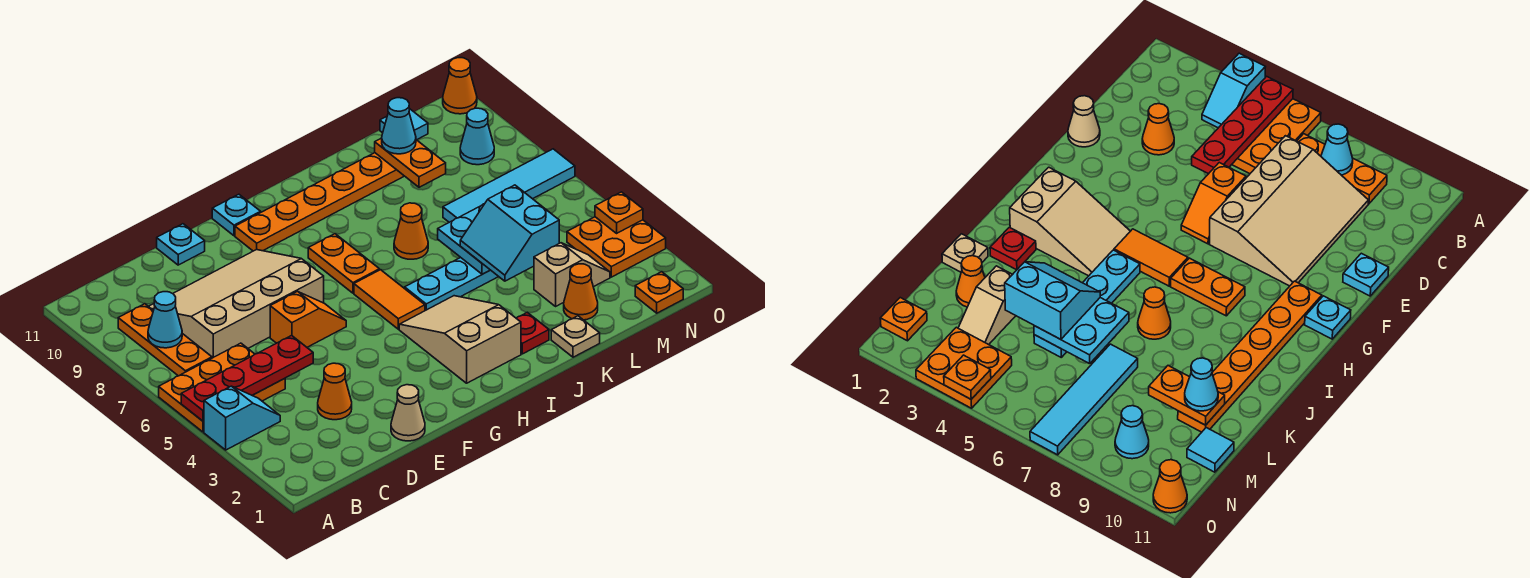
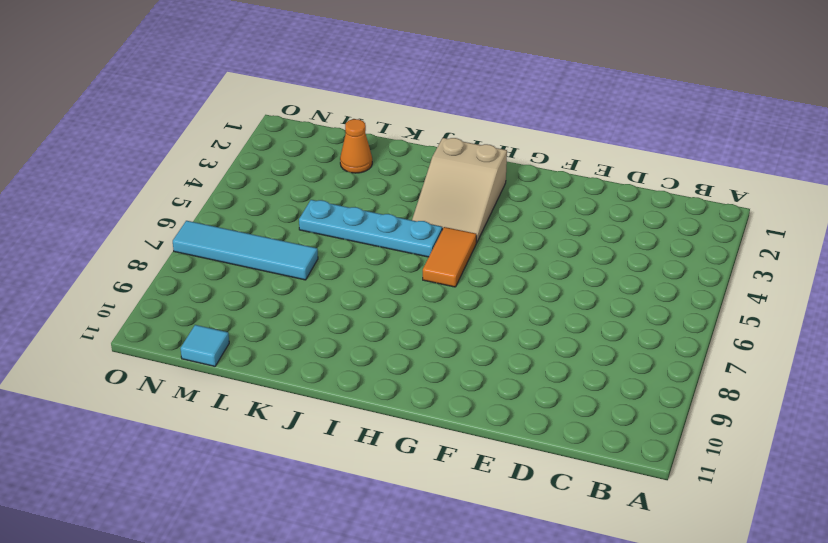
none -> cyan 1x2 slope [204,386,280,450]
none -> orange 2x3 plate [159,343,285,432]
none -> orange 1x3 plate [118,304,212,376]
none -> tan 3x4 slope [149,250,324,358]

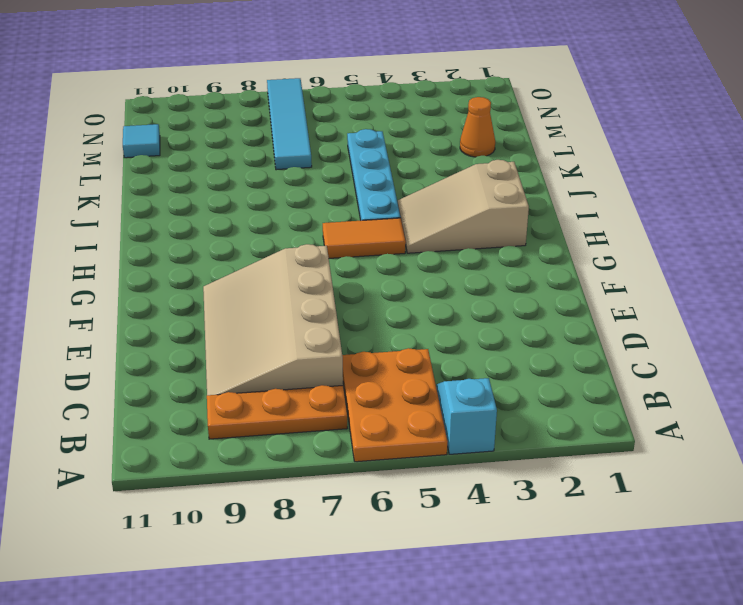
none -> orange 1x1 cone [318,363,352,420]
none -> tan 1x1 cone [391,385,425,441]
none -> orange 1x2 slope [270,291,346,347]
none -> cyan 1x1 plate [157,224,205,265]

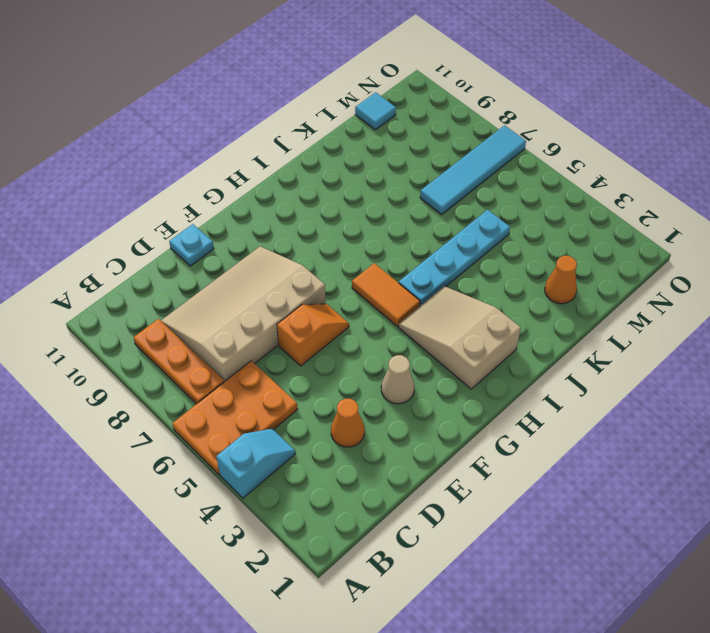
tan 1x1 cone [381,355,414,404] -> tan 1x1 cone moved to [391,385,425,441]
none -> orange 1x6 plate [235,153,404,251]
none -> cyan 1x1 plate [212,194,261,236]
none -> orange 1x2 plate [308,234,379,293]
none -> red 1x1 plate [516,312,549,354]

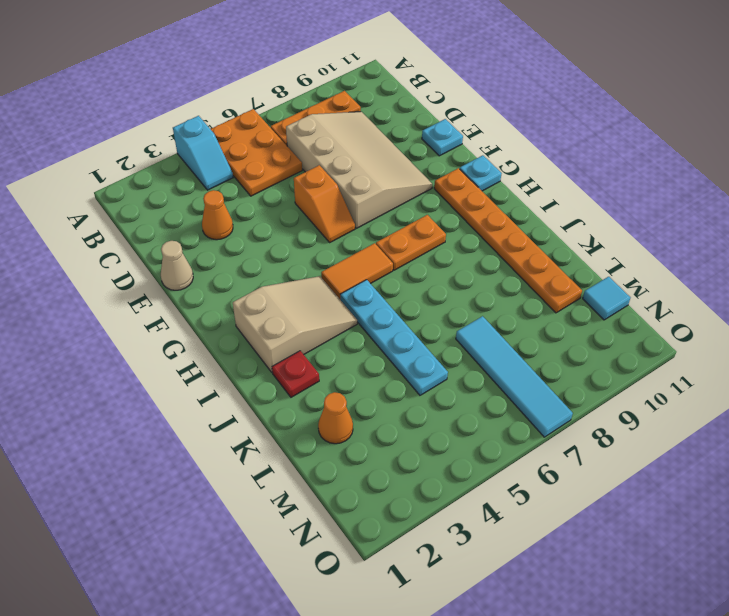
none -> orange 1x1 cone [394,203,428,259]
none -> tan 1x1 plate [551,316,600,357]
none -> tan 1x2 slope [534,243,610,306]
none -> orange 1x1 plate [635,272,683,313]

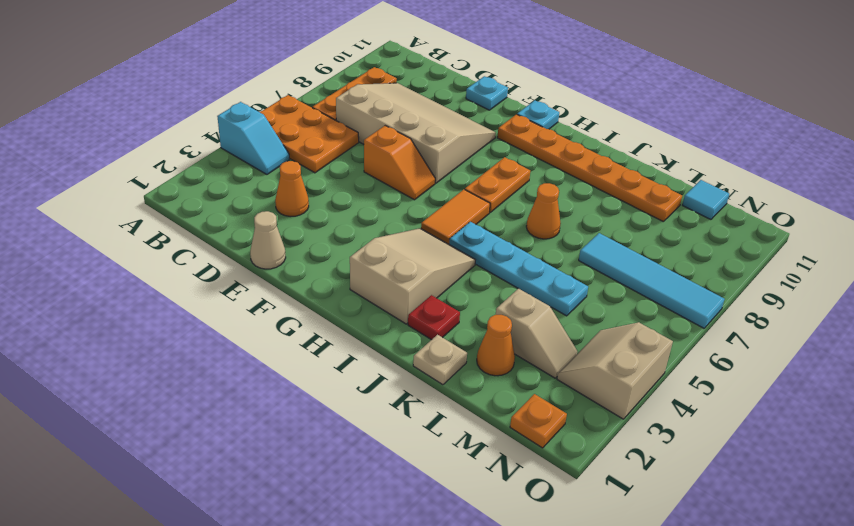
tan 2x2 slope [557,322,673,419] -> orange 2x2 plate [567,217,666,277]
none -> cyan 1x1 cone [460,108,494,165]
none -> orange 1x1 cone [443,58,477,114]
none -> red 1x4 plate [181,336,313,421]
none -> cyan 1x1 cone [148,292,182,348]

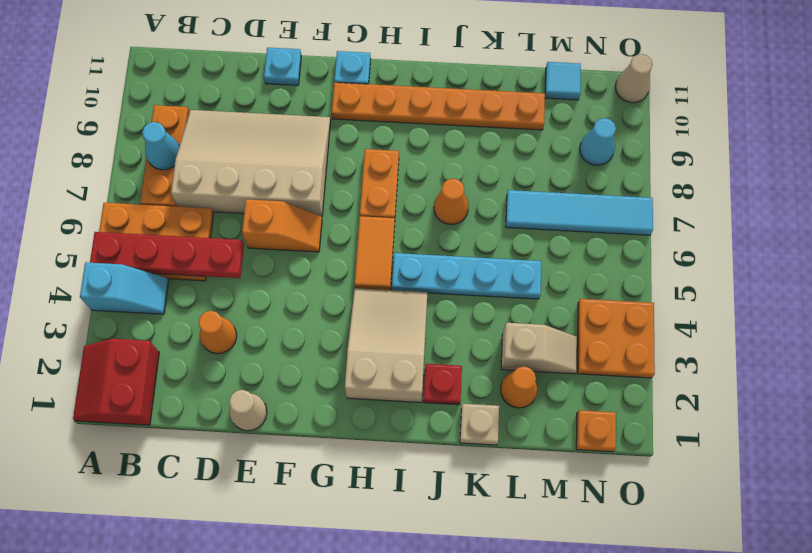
red 2x2 slope [73,339,159,425] -> none
tan 1x1 cone [615,54,653,103] -> orange 1x1 cone [443,58,477,114]
none -> cyan 2x2 plate [438,204,490,274]
none -> orange 1x2 plate [375,138,446,187]
none -> orange 1x1 plate [595,192,643,233]
none -> cyan 2x2 slope [460,185,559,281]

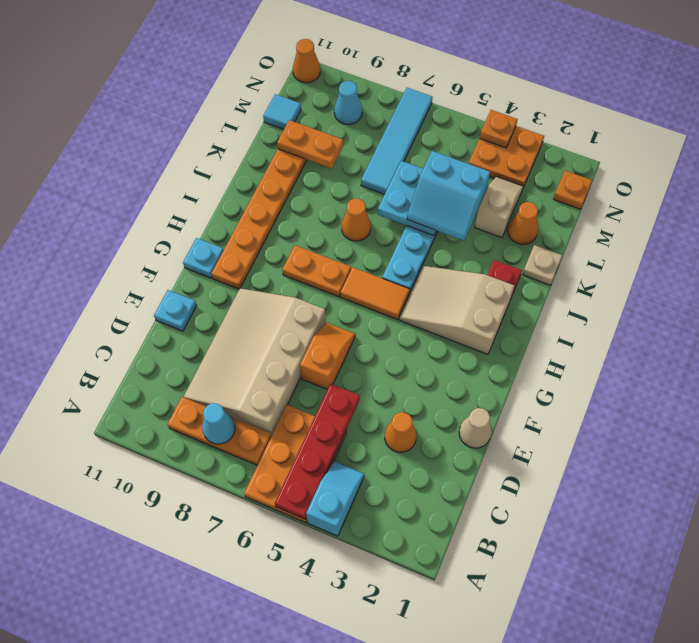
none -> cyan 1x1 cone [382,98,416,154]

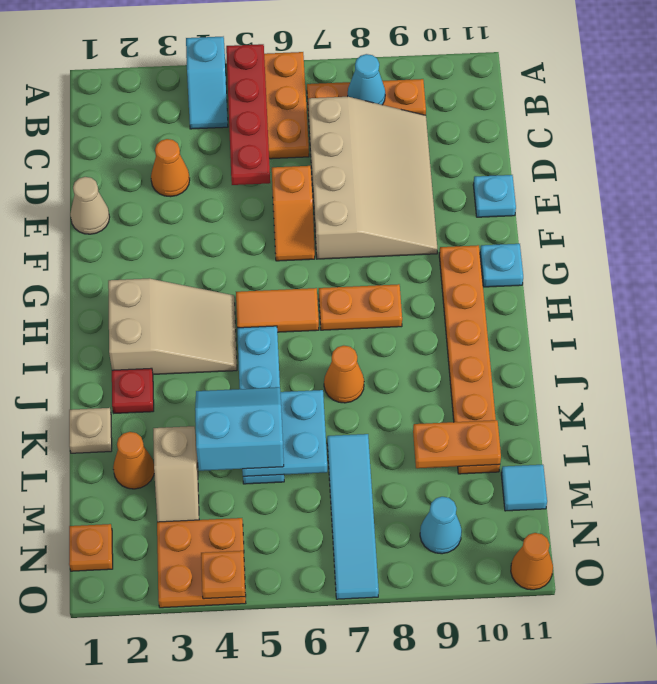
none -> cyan 1x1 cone [382,98,416,154]

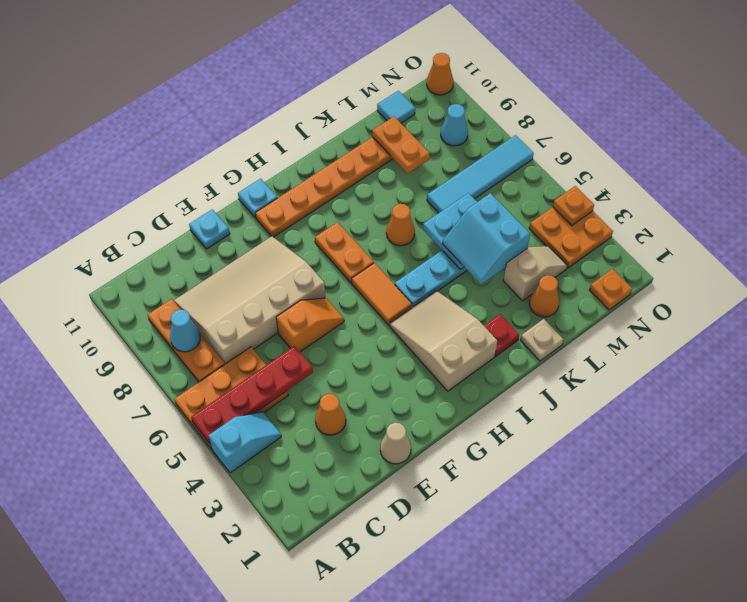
none -> cyan 1x1 cone [382,98,416,154]

